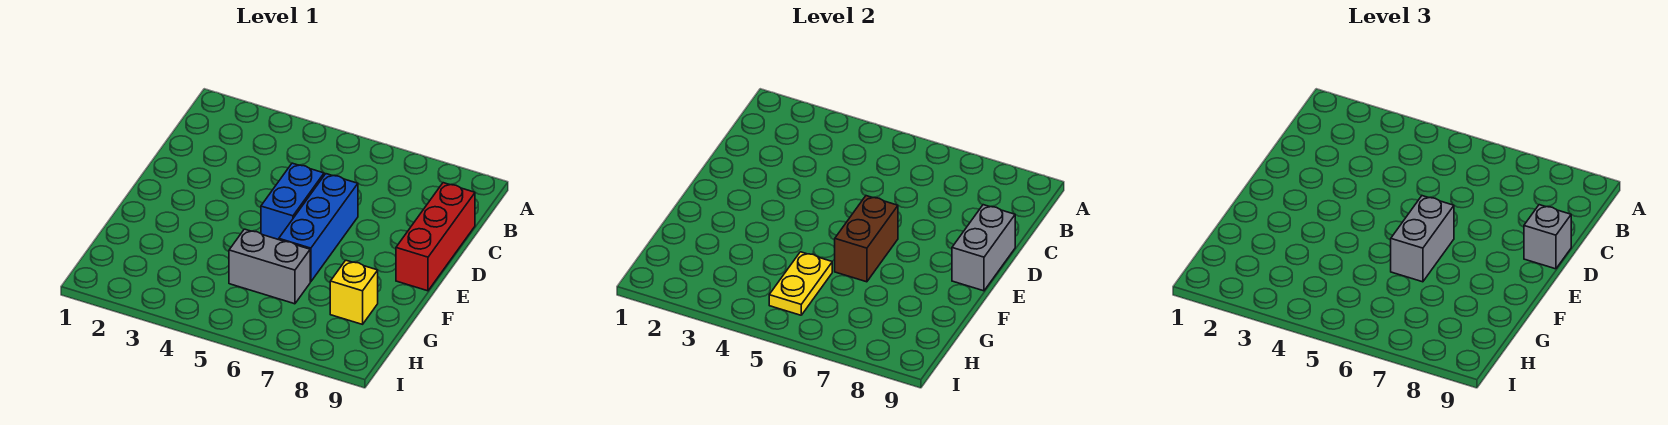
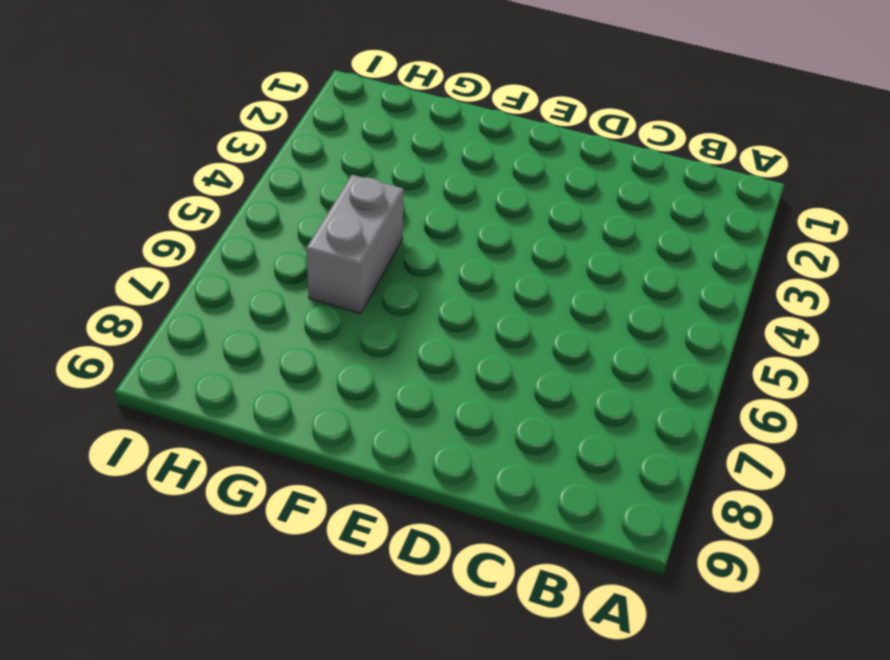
none -> red 1x3 brick [396,183,475,291]
none -> blue 1x2 brick [261,163,324,240]

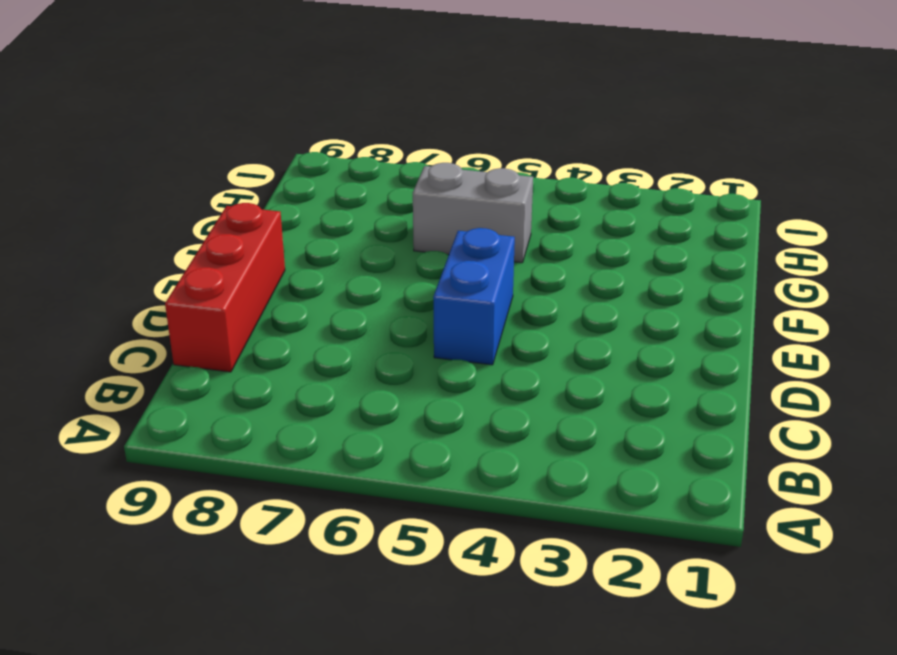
none -> blue 1x3 brick [279,174,358,282]
none -> yellow 1x1 brick [330,260,378,324]

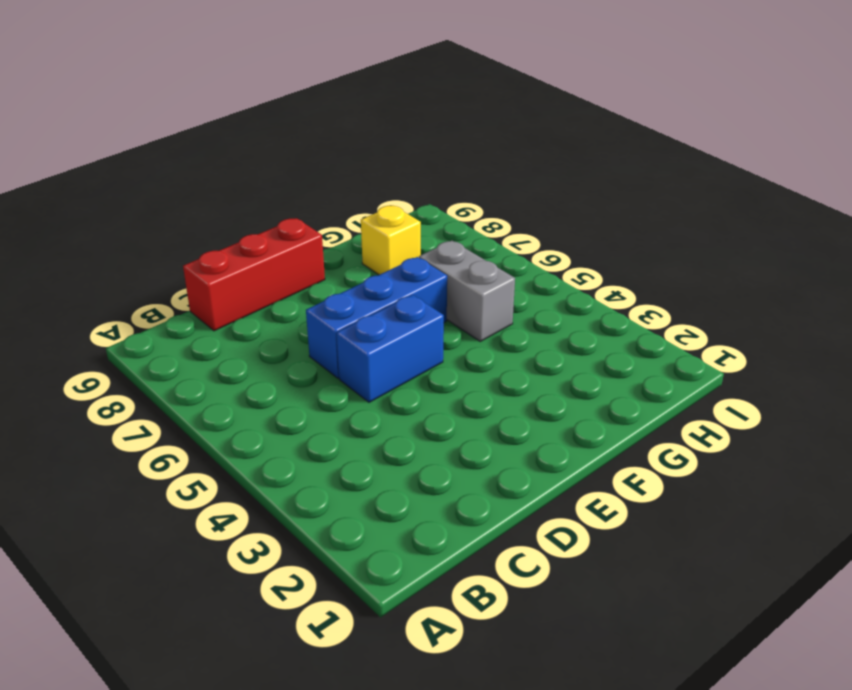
none -> grey 1x2 brick [952,205,1015,291]
none -> brown 1x2 brick [835,196,898,282]

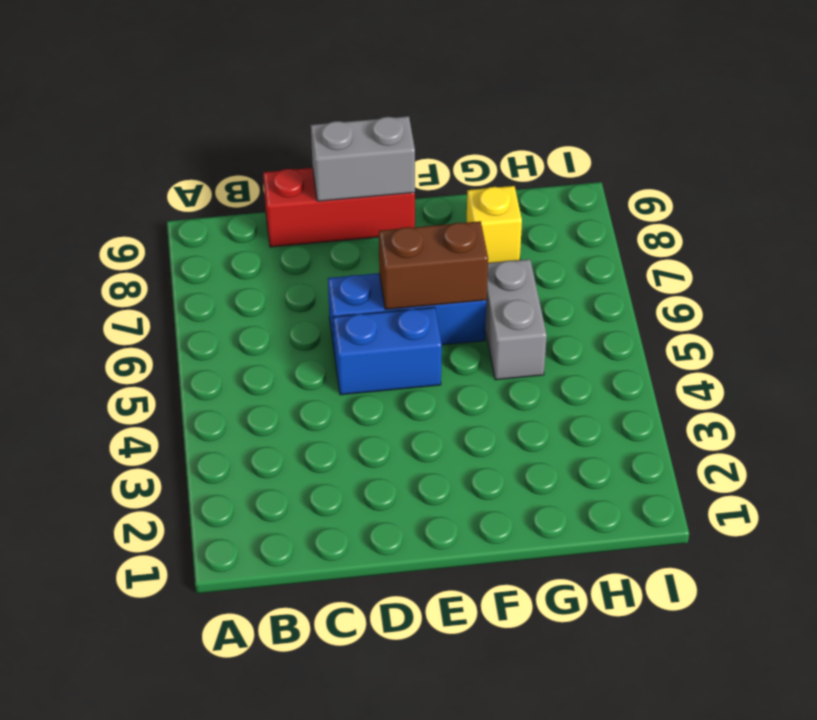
none -> yellow 1x2 plate [769,252,832,315]
none -> grey 1x1 brick [1524,205,1571,269]

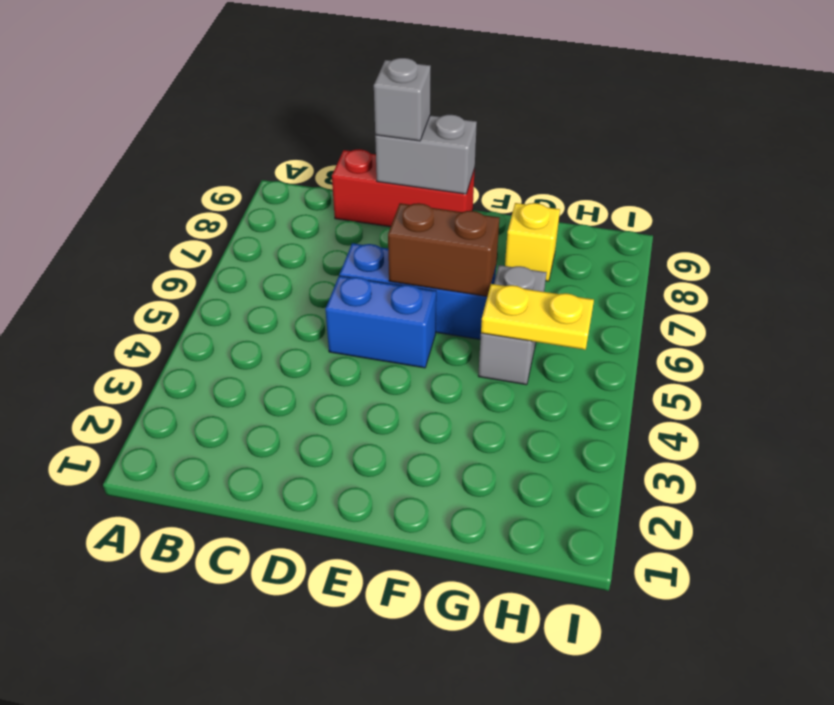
none -> grey 1x2 brick [1391,196,1454,282]

